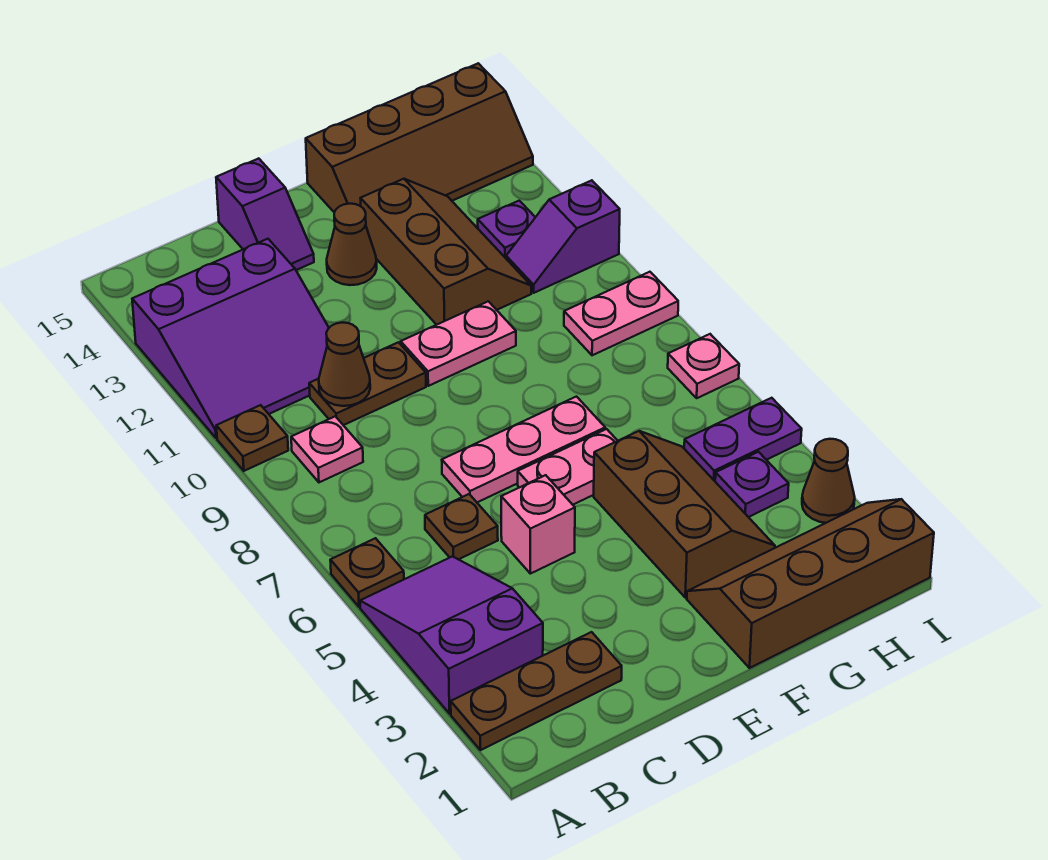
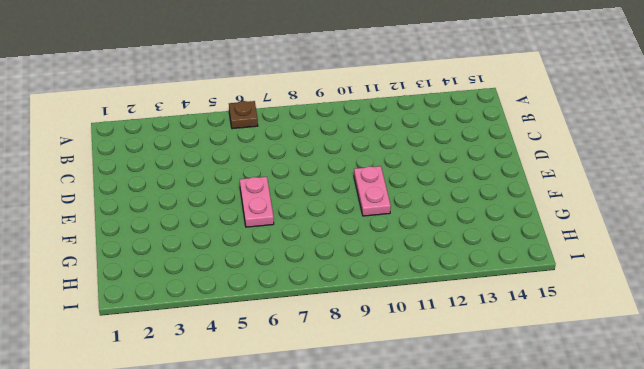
none -> brown 1x3 plate [451,632,622,750]
none -> purple 2x3 slope [360,557,543,714]
none -> brown 1x1 plate [216,405,288,471]

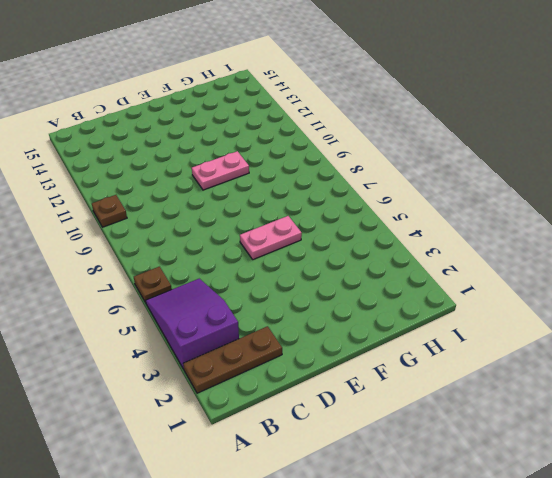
none -> purple 3x3 slope [132,239,329,438]
none -> pink 1x1 plate [291,416,363,482]
none -> brown 1x1 plate [425,494,498,559]

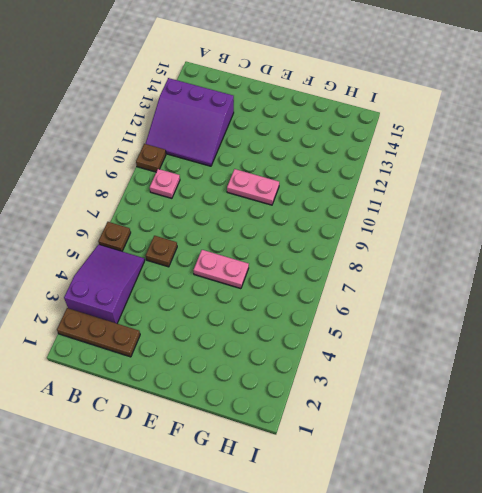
none -> brown 1x2 plate [309,342,426,425]
none -> pink 1x1 brick [501,475,575,574]
none -> pink 1x3 plate [442,397,605,502]

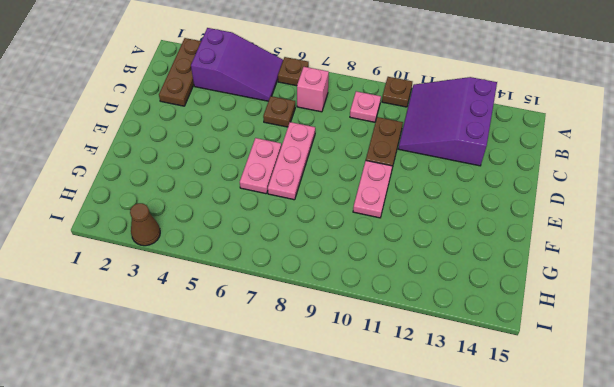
pink 1x1 brick [297,67,329,112] -> pink 1x1 brick moved to [501,475,575,574]
none -> purple 1x2 slope [216,159,314,270]
none -> brown 1x1 cone [327,204,377,285]
none -> brown 2x4 slope [687,499,934,668]

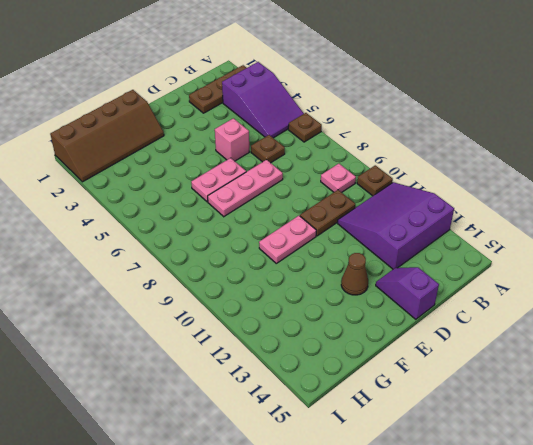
none -> brown 2x3 slope [594,431,775,598]
none -> brown 2x3 slope [360,179,531,325]
none -> brown 2x4 slope [306,63,533,212]

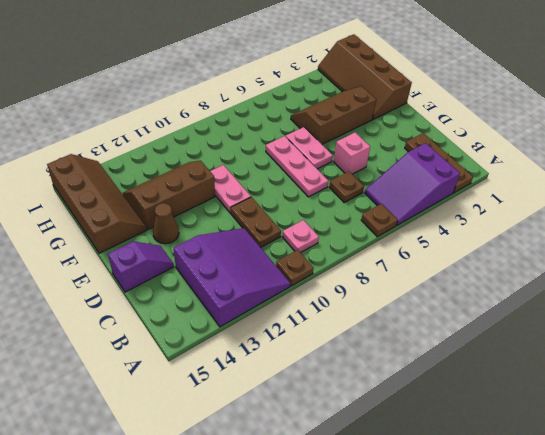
none -> purple 1x1 plate [715,452,789,517]
none -> purple 1x2 plate [684,398,802,481]
none -> pink 1x2 plate [564,272,678,355]

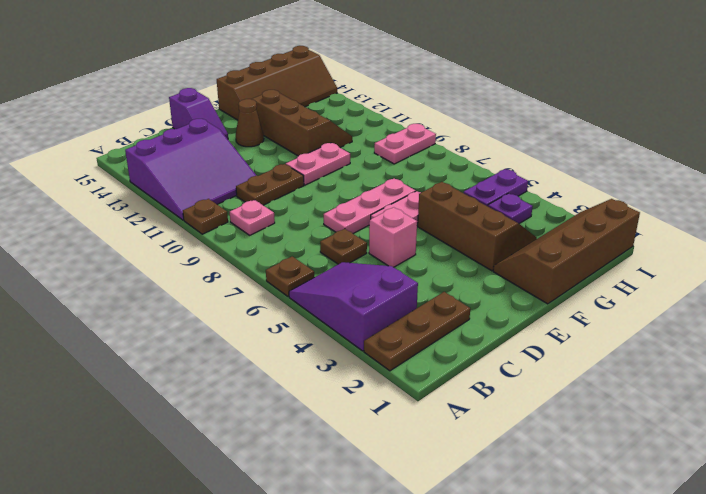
none -> purple 1x2 slope [506,180,620,293]
none -> purple 1x1 plate [478,201,535,258]
none -> brown 1x1 cone [802,439,855,523]

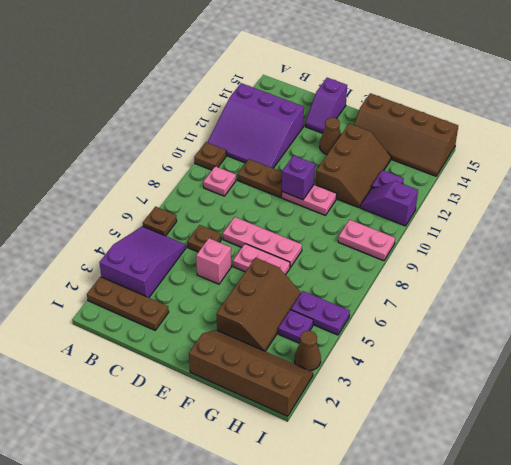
purple 1x1 brick [282,155,315,200] -> none
none -> pink 1x1 plate [668,334,739,398]
none -> brown 1x1 cone [319,323,370,406]

